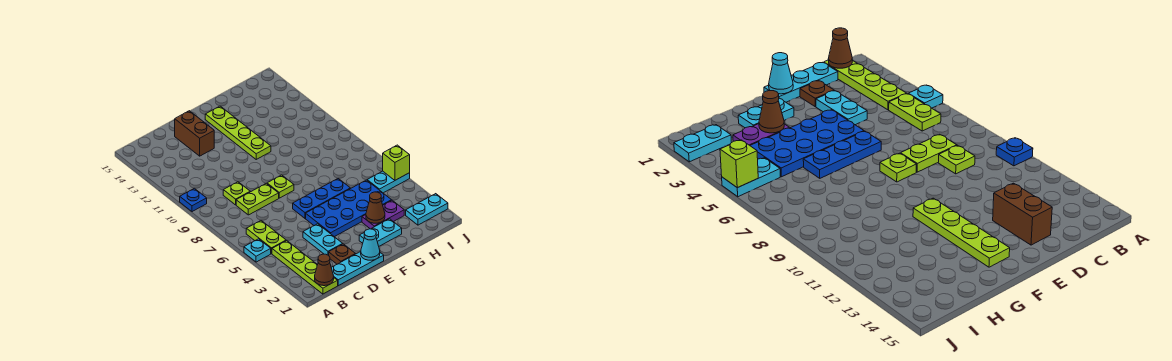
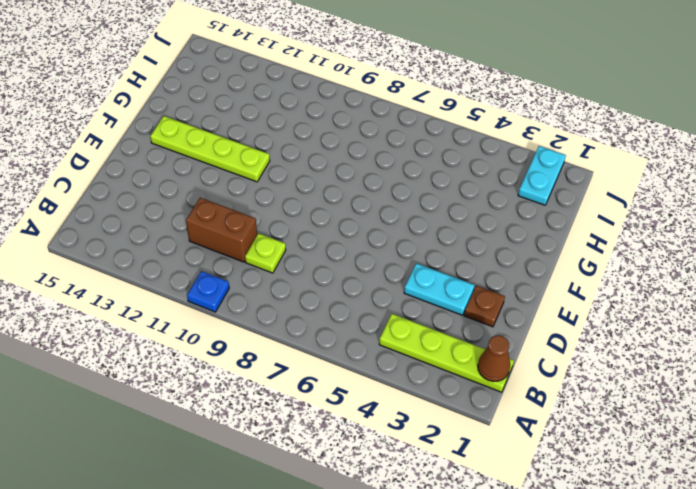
brown 1x2 brick [186,198,257,262] -> brown 1x2 brick moved to [175,111,214,156]
none -> cyan 1x1 plate [244,239,271,262]
none -> lime 1x2 plate [246,220,286,254]
none -> cyan 1x3 plate [331,252,384,286]

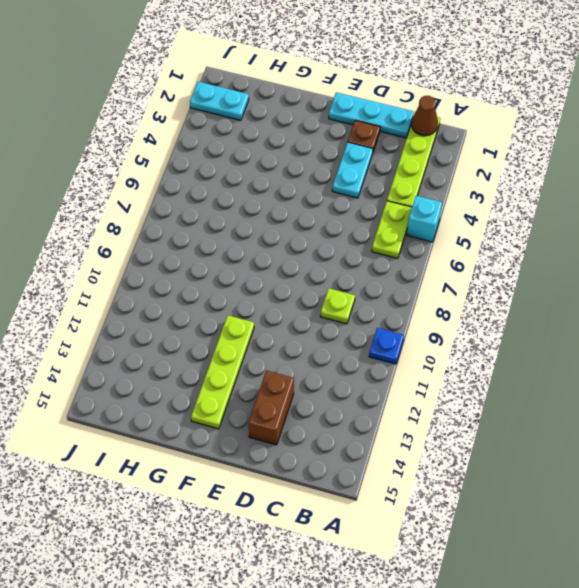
cyan 1x1 brick [407,196,442,242] -> cyan 1x1 plate [244,239,271,262]
none -> lime 1x2 plate [236,183,279,215]
none -> blue 2x4 plate [306,180,392,237]
none -> blue 1x3 plate [293,178,351,218]

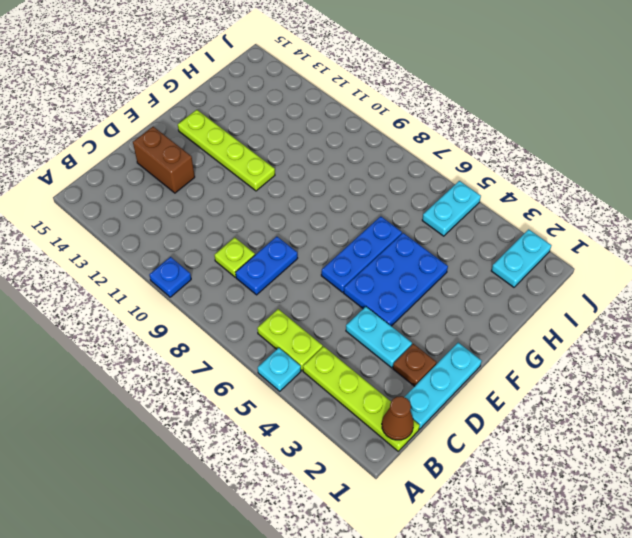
blue 1x2 plate [236,237,298,295] -> lime 1x2 plate [236,183,279,215]
blue 2x3 plate [344,233,448,326] -> blue 2x4 plate [306,180,392,237]
none -> lime 1x1 plate [267,175,294,198]
none -> cyan 1x2 plate [359,219,402,246]
none -> purple 1x2 plate [362,200,404,229]

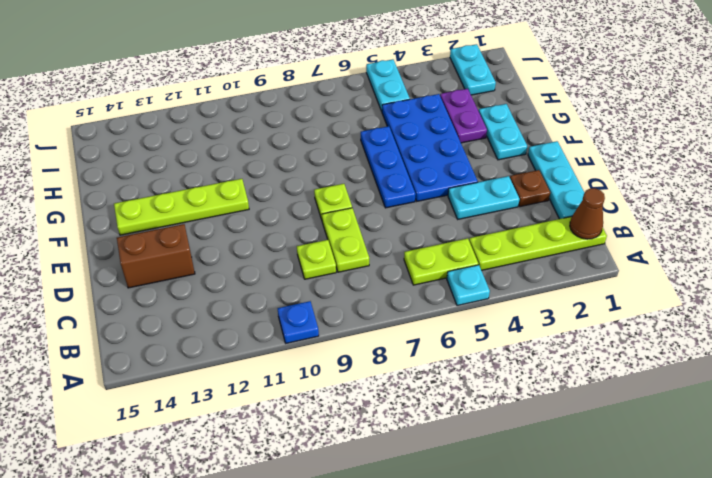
none -> cyan 1x1 cone [361,229,380,260]
none -> brown 1x1 cone [366,192,385,223]
none -> lime 1x1 brick [383,145,410,180]

